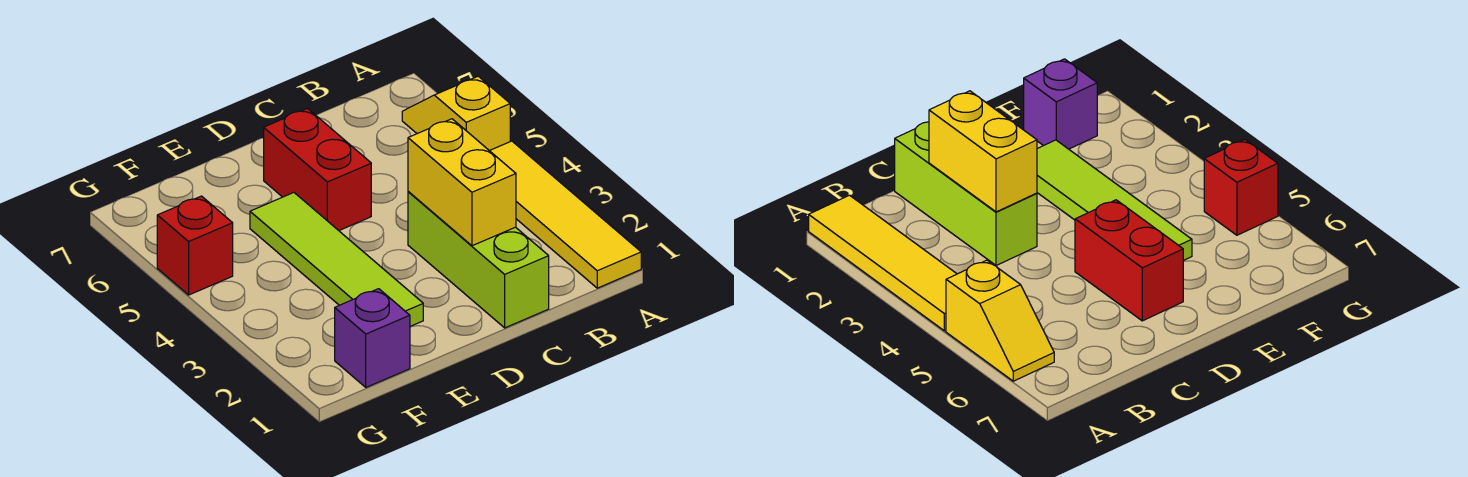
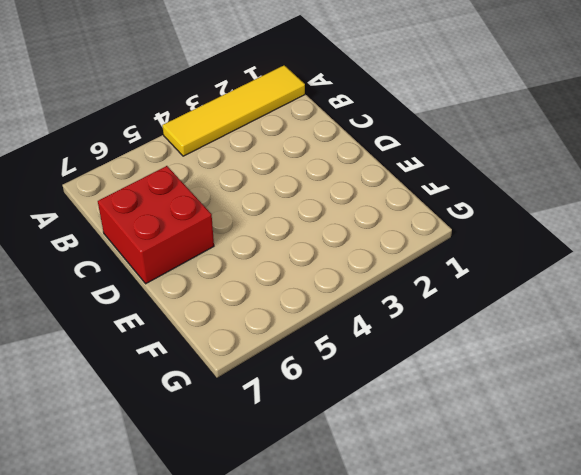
red 2x2 brick [98,166,214,284] -> red 1x2 brick [264,109,371,230]
none -> yellow 1x2 slope [402,76,510,151]
none -> lime 1x3 brick [408,192,549,328]

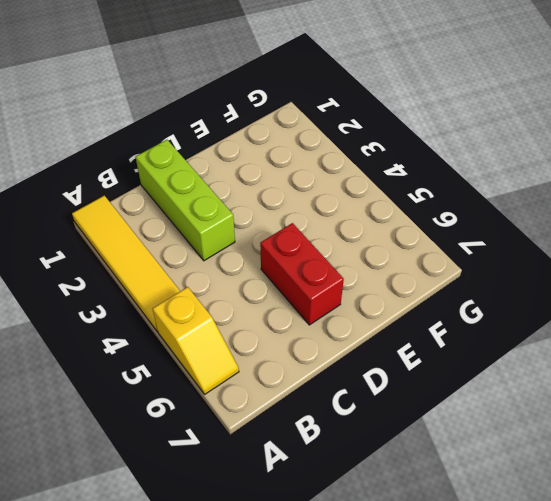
none -> lime 1x4 tile [250,193,423,326]
none -> purple 1x1 brick [335,289,410,387]

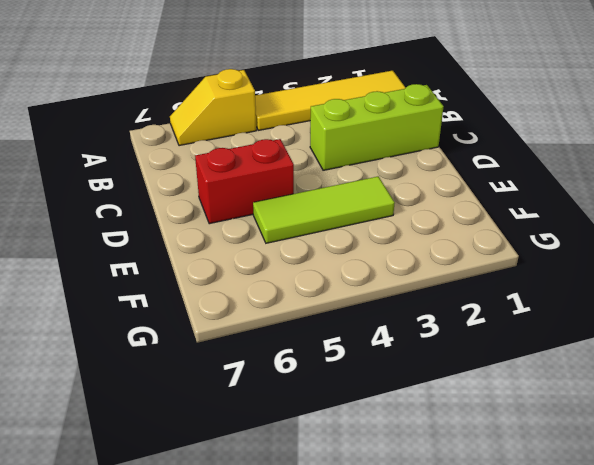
lime 1x3 tile [253,177,395,243] -> lime 1x4 tile [250,193,423,326]
none -> purple 1x1 brick [335,289,410,387]
none -> red 1x1 brick [157,196,233,295]

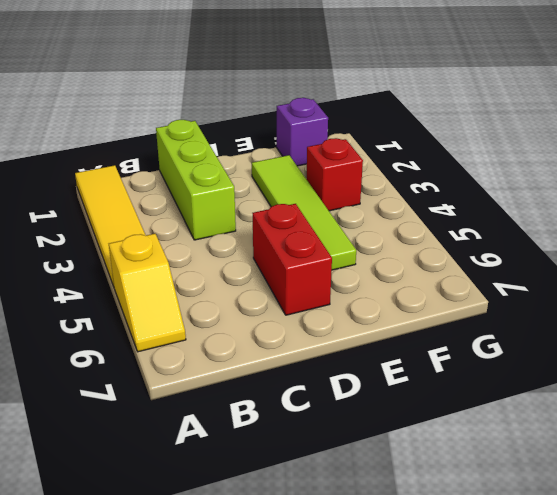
red 1x1 brick [307,138,363,211] -> red 1x1 brick moved to [157,196,233,295]
none -> yellow 1x2 brick [408,119,516,246]

